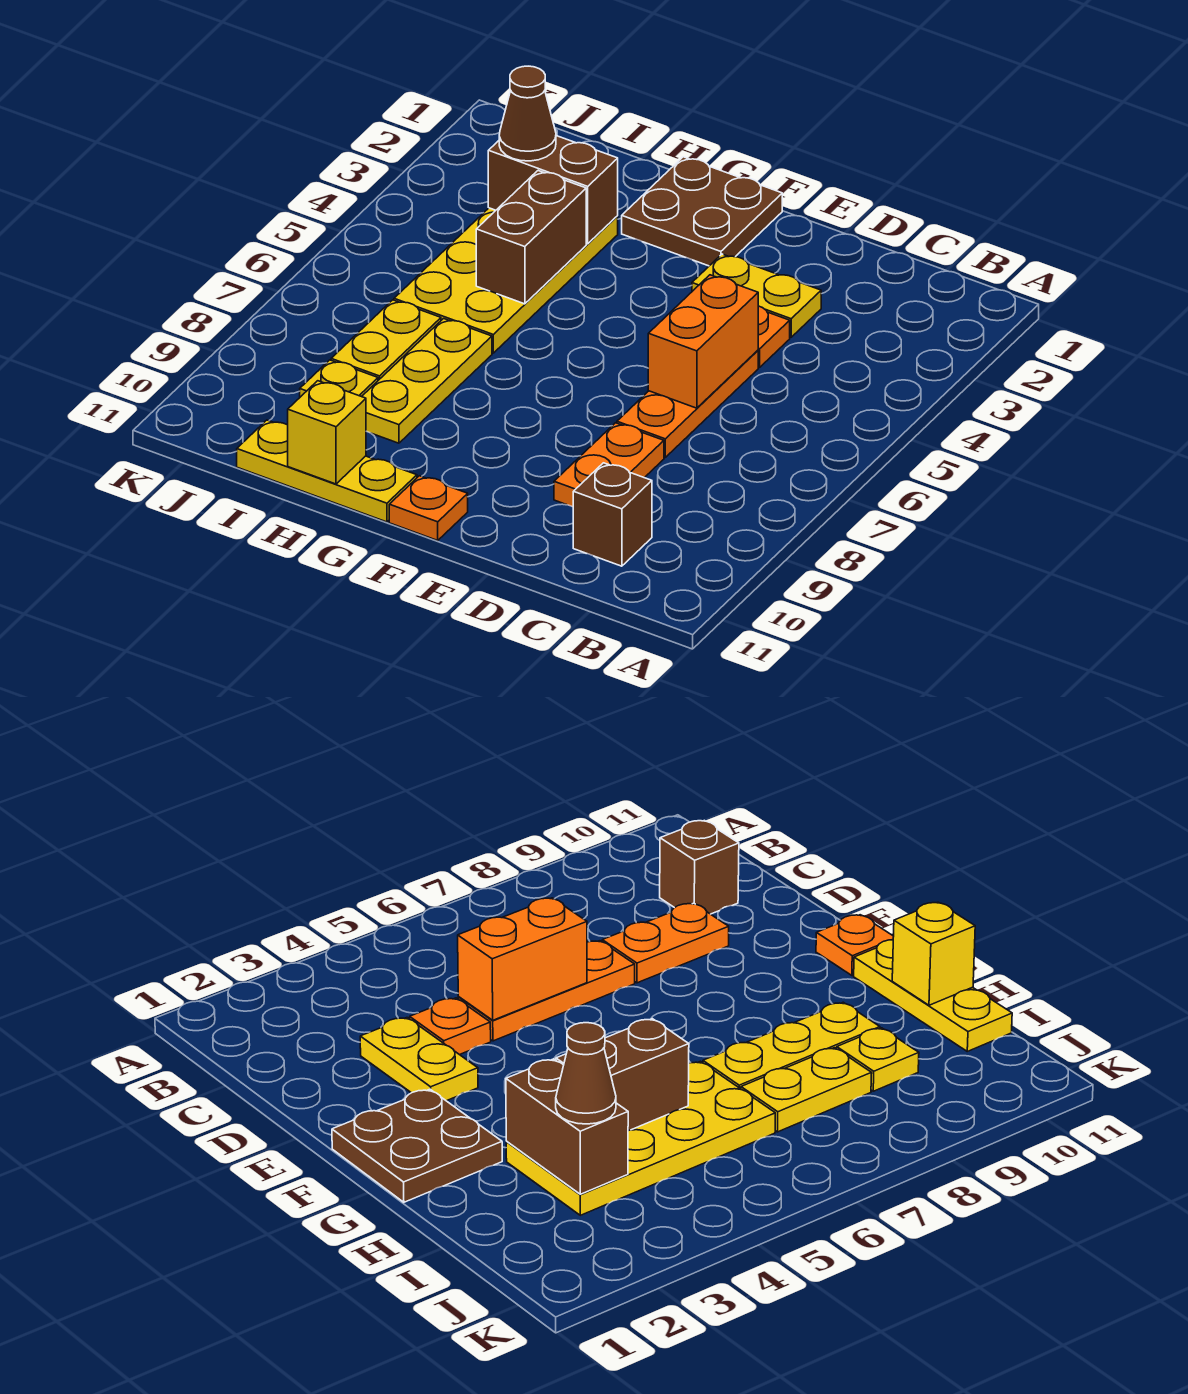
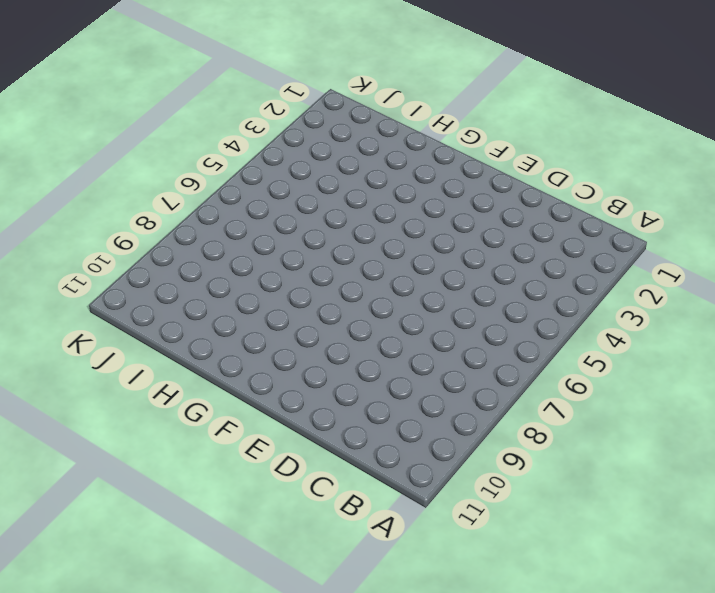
none -> brown 1x1 brick [573,463,652,566]
none -> yellow 1x2 plate [692,254,821,337]
none -> orange 1x1 plate [758,306,790,367]

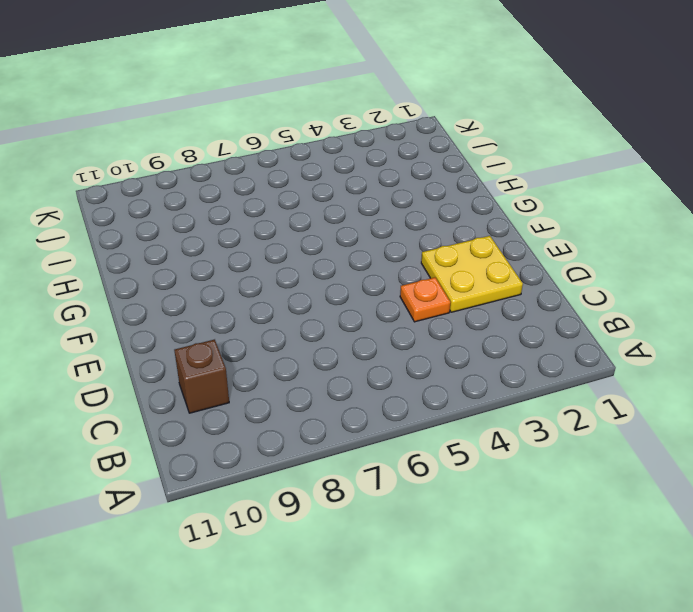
yellow 2x2 plate [421,236,523,312] -> yellow 1x2 plate [692,254,821,337]
none -> orange 1x3 plate [617,350,758,457]
none -> orange 1x2 plate [554,423,664,507]
none -> brown 2x2 plate [622,157,782,266]

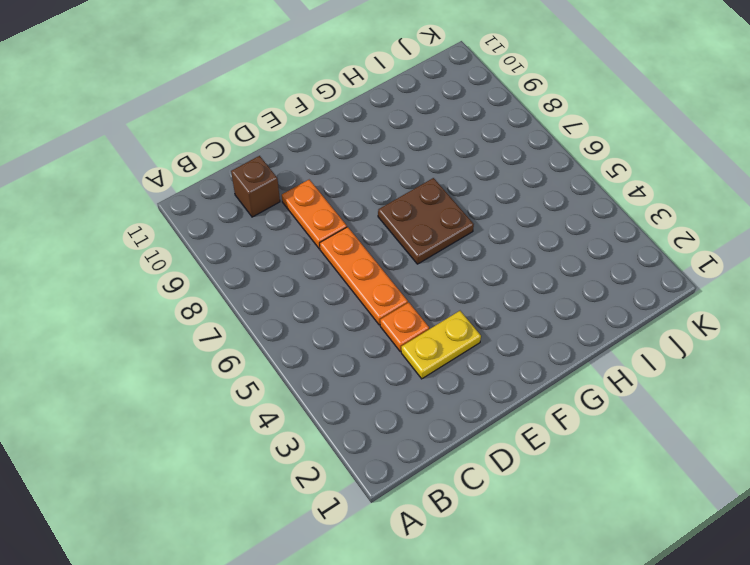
brown 2x2 plate [378,178,474,264] -> brown 2x2 plate moved to [622,157,782,266]
none -> orange 1x1 plate [389,476,468,540]
none -> yellow 1x3 plate [237,420,417,522]
none -> yellow 2x4 plate [394,208,618,353]

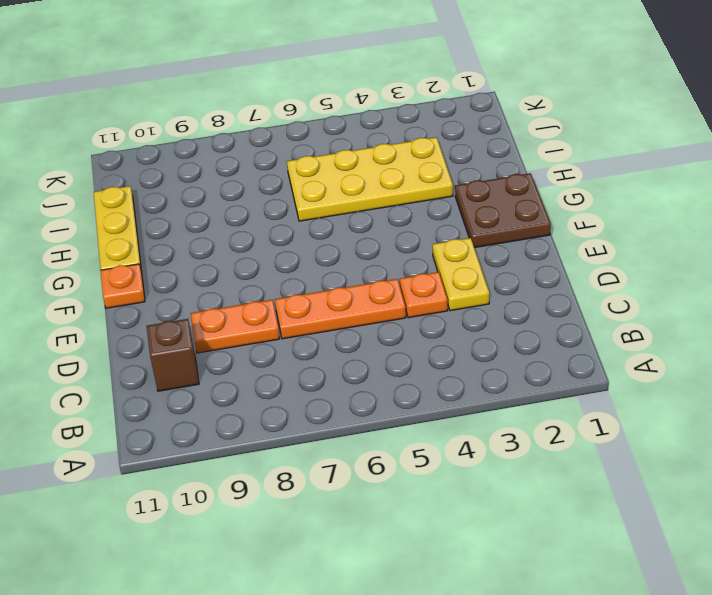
none -> yellow 1x3 plate [362,319,492,443]
none -> yellow 1x2 plate [331,300,441,380]
none -> yellow 1x1 plate [300,360,378,397]

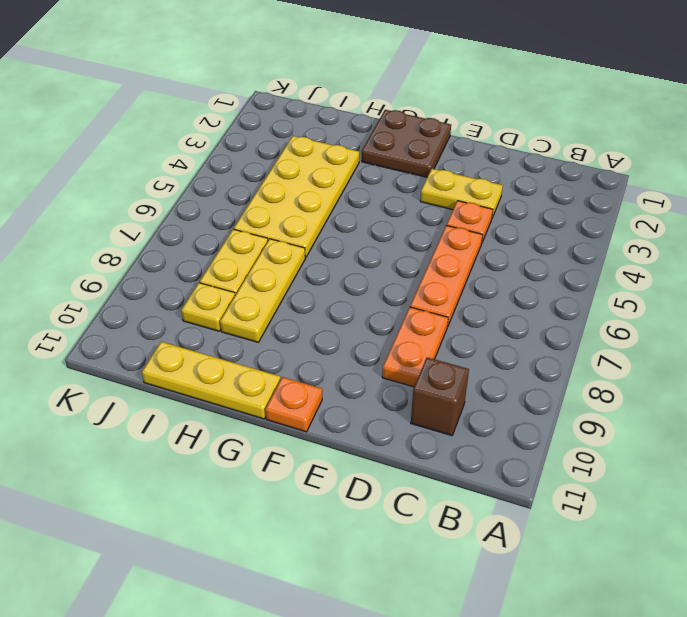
none -> orange 1x2 brick [648,275,758,408]
none -> brown 1x2 brick [488,136,618,244]
none -> brown 1x2 brick [476,171,586,304]

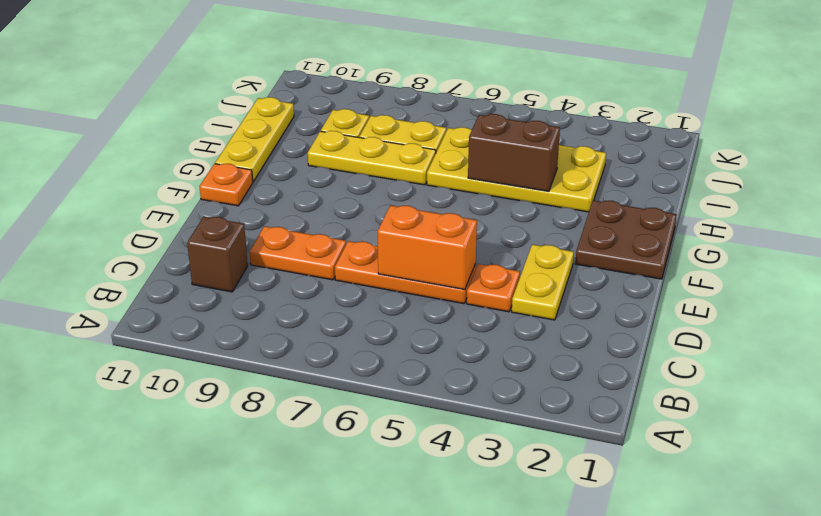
none -> brown 1x2 brick [488,136,618,244]
none -> yellow 1x1 brick [288,381,366,484]
none -> brown 1x1 cone [499,66,556,161]

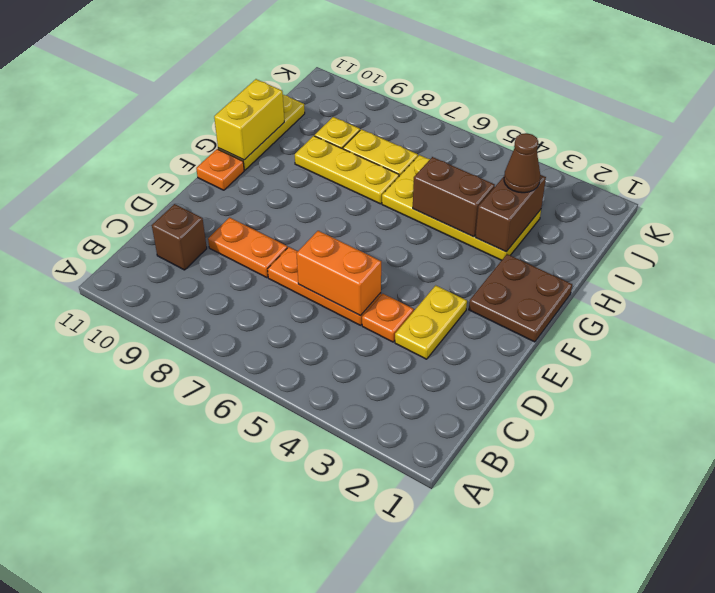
yellow 1x2 brick [214,79,284,160] -> yellow 1x1 brick [288,381,366,484]

